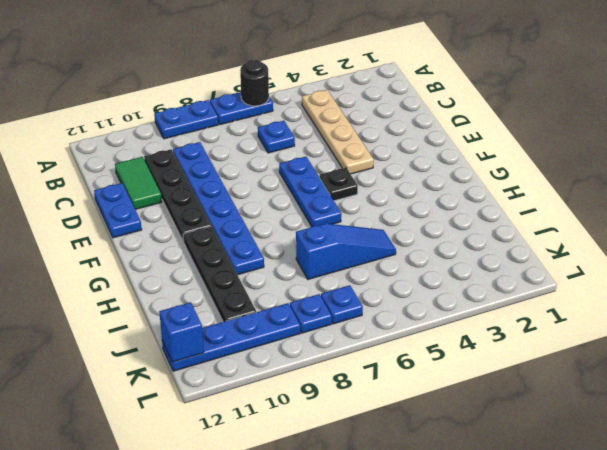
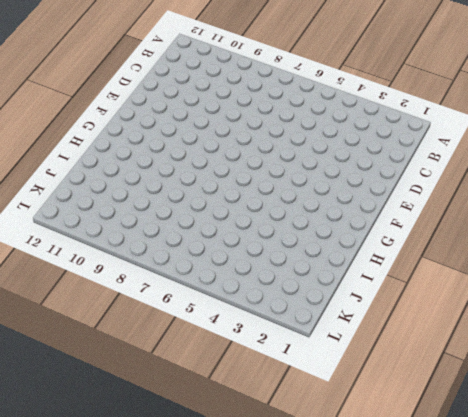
none -> blue 1x2 plate [210,92,273,125]
none -> blue 1x2 plate [154,100,218,139]
none -> tan 1x4 plate [302,90,374,174]

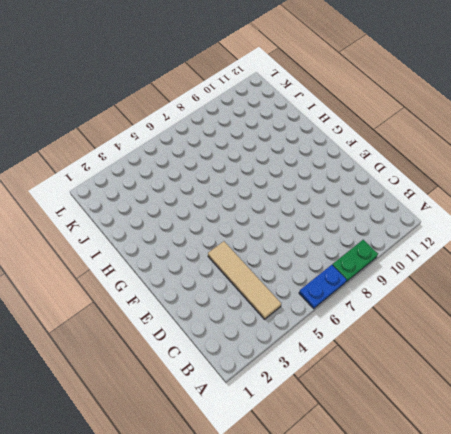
green 1x2 plate [332,240,378,282] -> blue 1x2 plate [154,100,218,139]
tan 1x4 tile [208,241,281,319] -> tan 1x4 plate [302,90,374,174]
none -> blue 1x1 plate [258,121,295,153]
none -> blue 1x6 plate [173,142,264,275]
none -> black 1x4 plate [144,149,211,242]

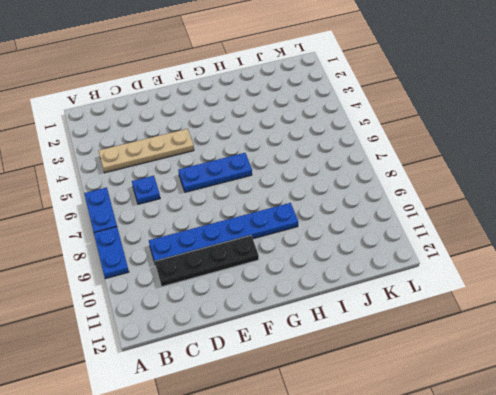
none -> green 1x2 tile [115,157,162,209]
none -> blue 1x2 plate [94,183,142,238]
none -> black 1x1 plate [319,168,358,201]

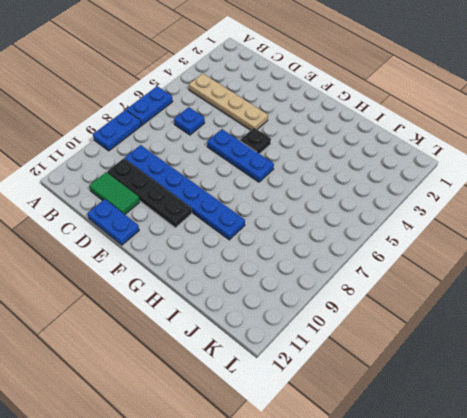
none -> black 1x4 plate [183,226,256,322]
none -> blue 1x3 slope [296,223,396,279]
none -> blue 1x1 plate [321,285,363,324]

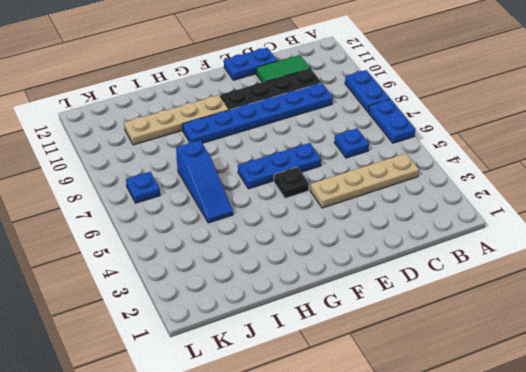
tan 1x4 plate [124,95,229,145] -> black 1x4 plate [183,226,256,322]
none -> blue 1x1 plate [290,294,332,333]
none -> blue 1x4 plate [162,303,300,371]
none -> black 1x1 round brick [240,59,269,106]

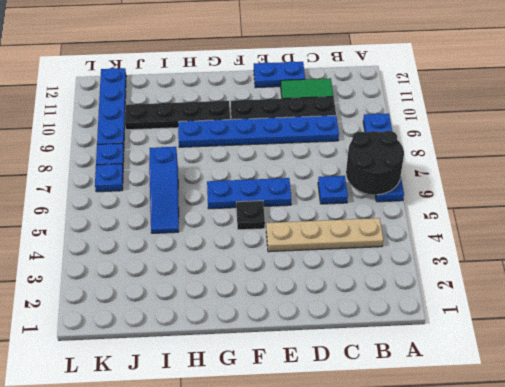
black 2x2 round brick [346,130,404,195] -> black 1x1 round brick [240,59,269,106]
none -> blue 1x1 brick [159,302,204,362]

